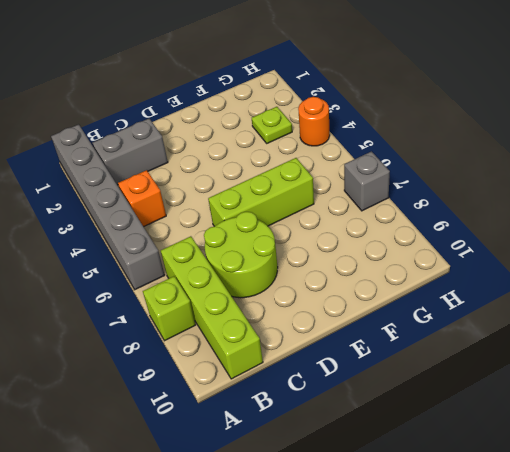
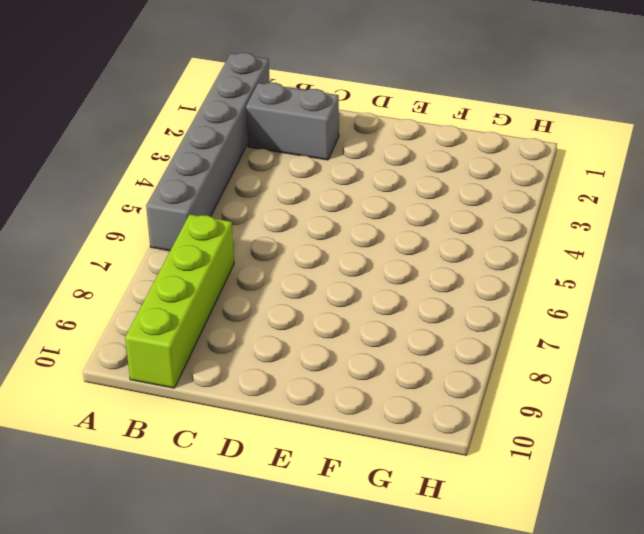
none -> lime 1x1 brick [143,276,195,341]
none -> orange 1x1 brick [118,170,166,227]

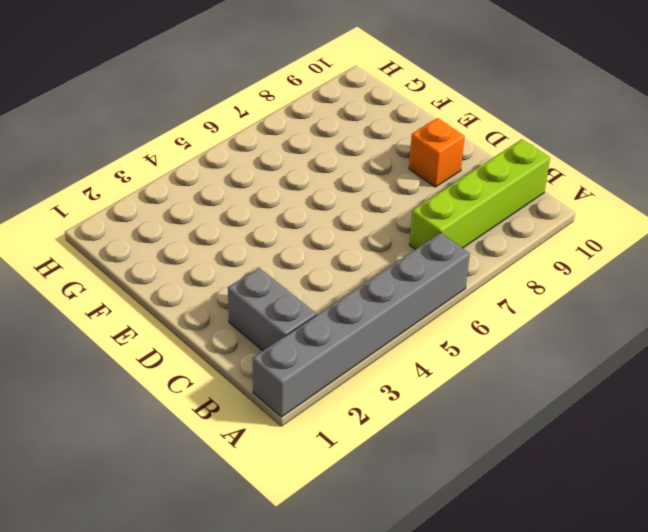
orange 1x1 brick [409,118,465,187] -> orange 1x1 brick moved to [118,170,166,227]
none -> lime 1x1 brick [143,276,195,341]
none -> lime 2x2 round brick [204,212,278,298]

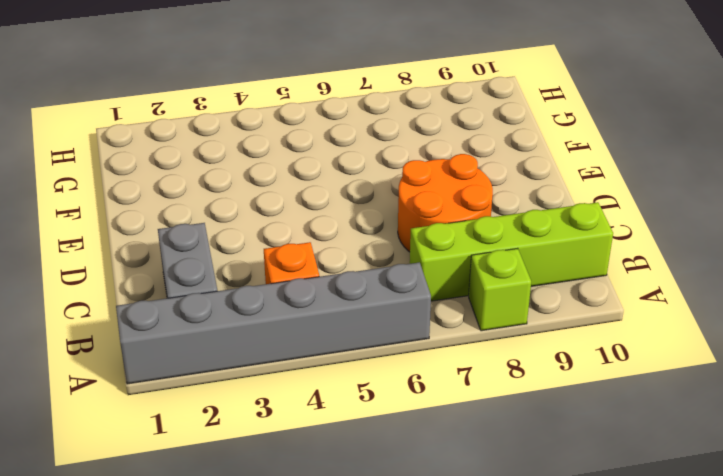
orange 2x2 round brick [398,154,493,252] -> lime 2x2 round brick [204,212,278,298]
none -> lime 1x3 brick [208,158,314,226]
none -> lime 1x1 plate [252,107,292,143]

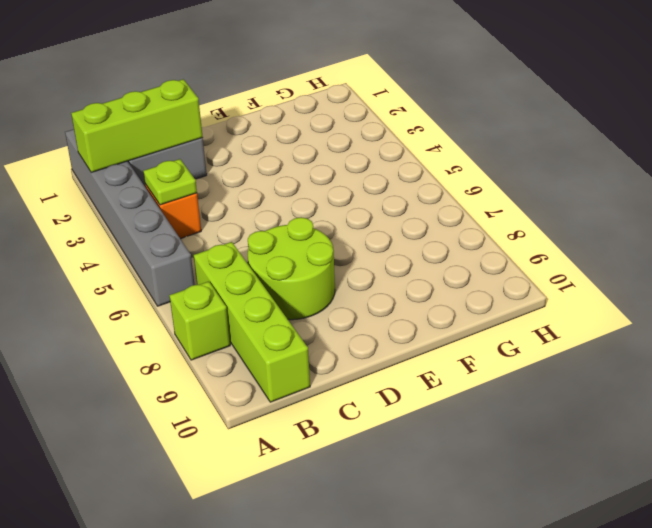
lime 1x3 brick [71,79,203,172] -> lime 1x3 brick moved to [208,158,314,226]
lime 1x1 plate [144,159,197,205] -> lime 1x1 plate moved to [252,107,292,143]
none -> orange 1x1 round brick [298,97,330,146]
none -> grey 1x1 brick [344,151,390,211]

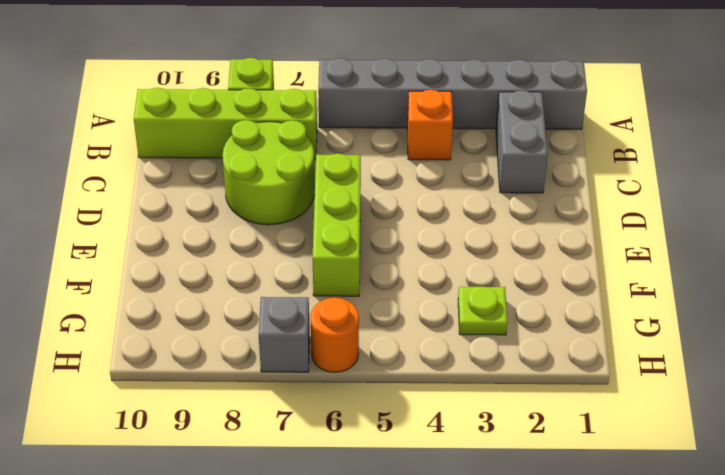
orange 1x1 round brick [310,298,359,372] -> orange 1x1 round brick moved to [298,97,330,146]

